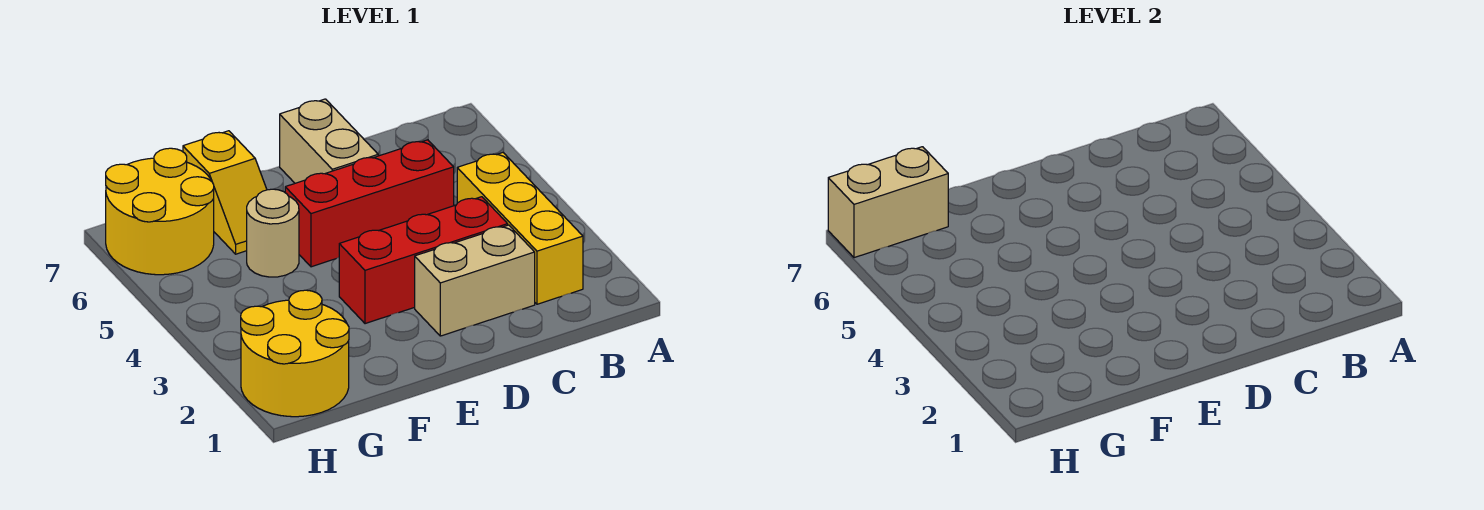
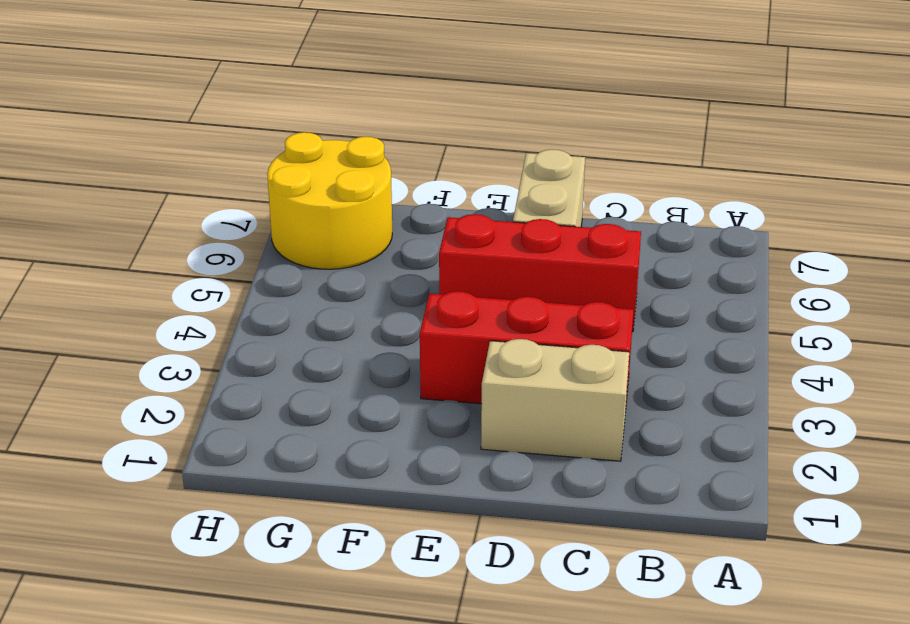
none -> yellow 1x3 brick [457,153,583,304]
none -> tan 1x1 round brick [247,189,299,277]

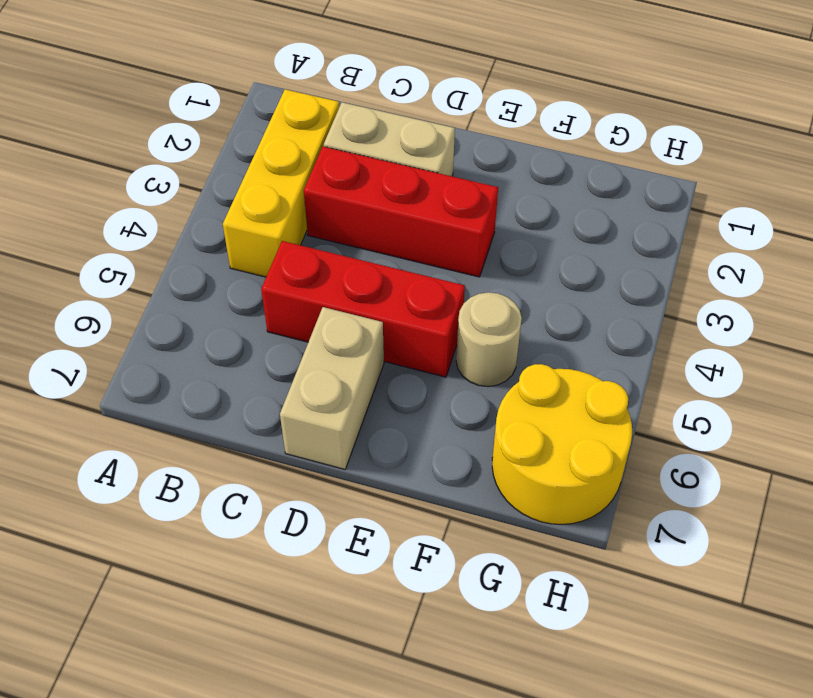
none -> yellow 1x2 slope [183,131,267,254]
none -> yellow 2x2 round brick [241,290,349,417]

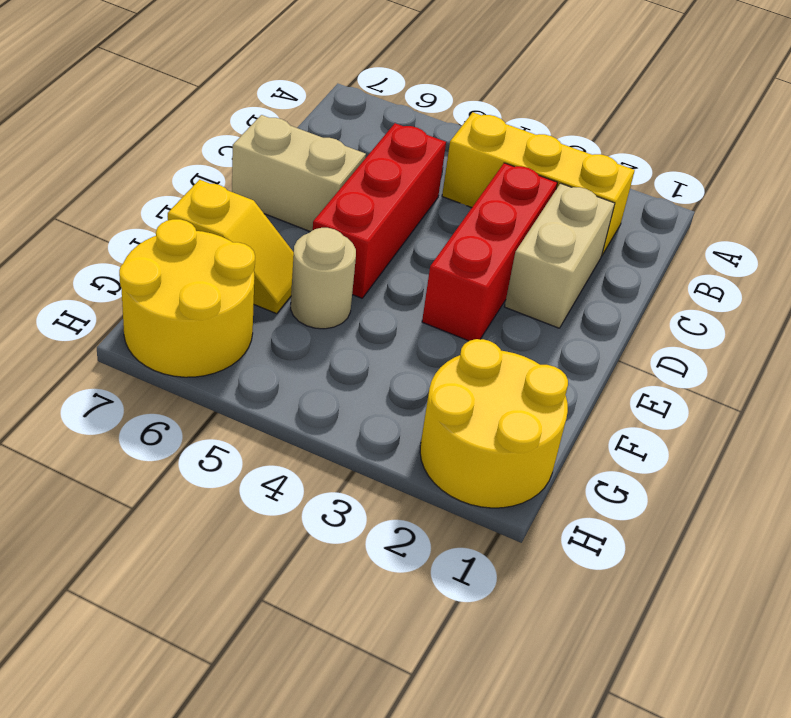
none -> tan 1x2 brick [828,147,948,258]

